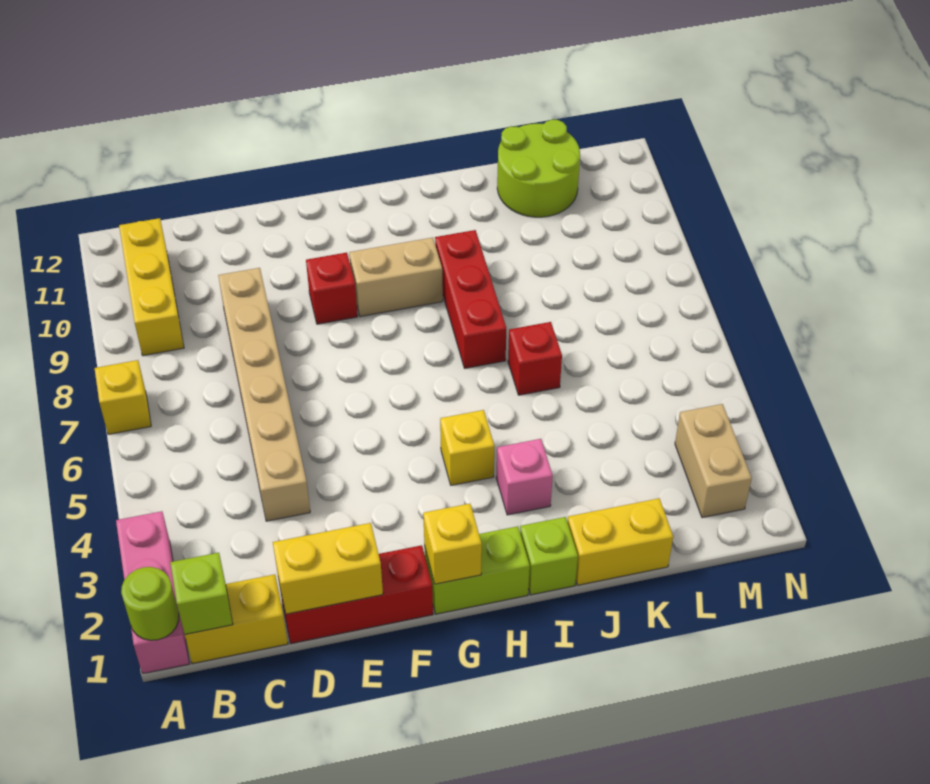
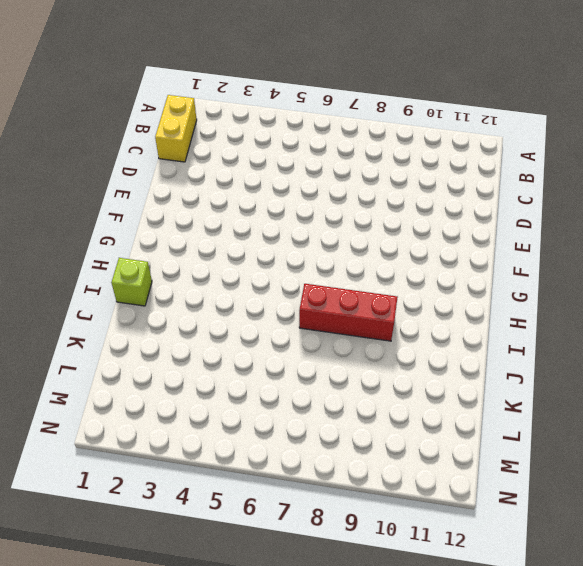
none -> pink 1x3 brick [116,511,189,674]
none -> yellow 1x1 brick [95,360,151,434]
none -> yellow 1x3 brick [119,218,184,356]

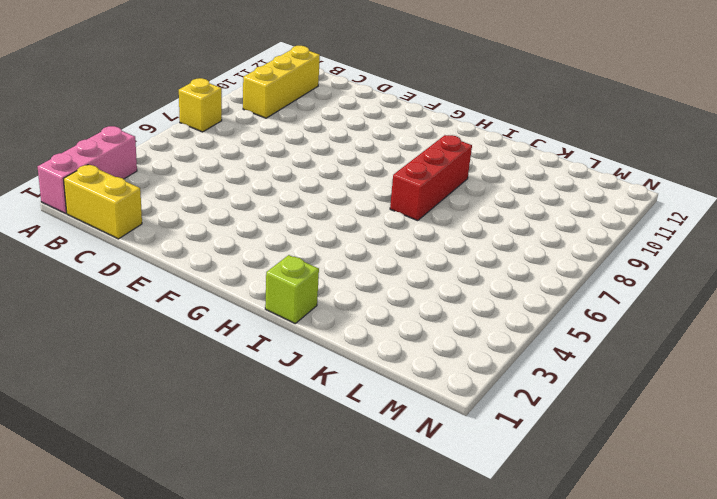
none -> red 1x3 brick [278,545,433,644]
none -> tan 1x6 brick [218,268,310,521]
none -> red 1x1 brick [306,253,358,324]

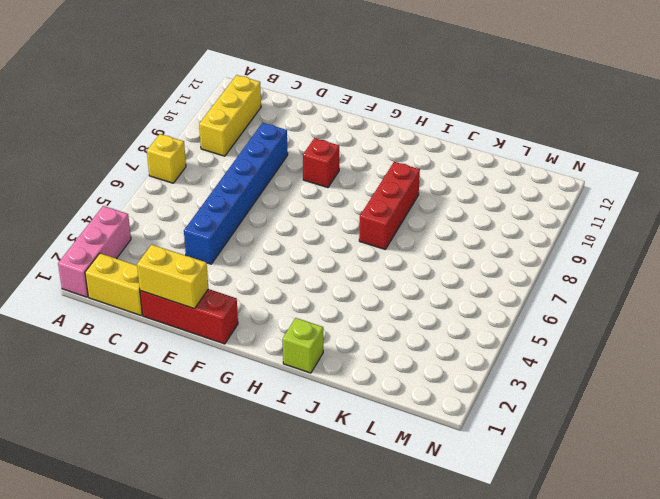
blue 1x6 brick [184,123,288,264] -> tan 1x6 brick [218,268,310,521]
none -> lime 1x2 brick [424,526,530,614]
none -> tan 1x2 brick [349,237,443,317]
none -> yellow 1x1 brick [440,410,494,485]

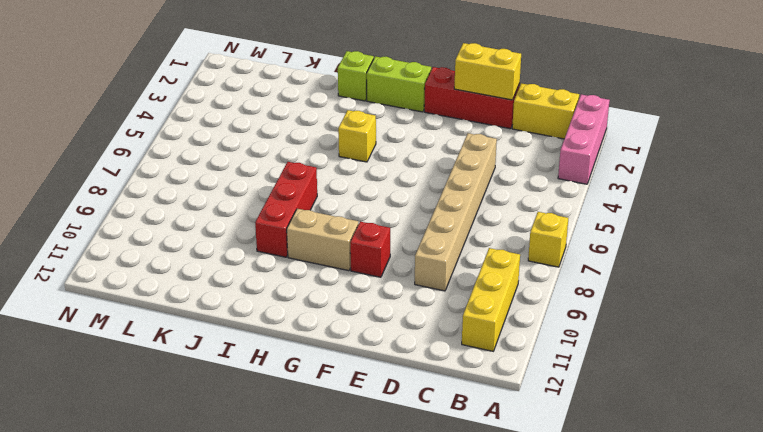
none -> pink 1x1 brick [496,439,553,515]
none -> yellow 1x2 brick [568,498,673,585]
none -> red 1x1 brick [508,322,562,395]

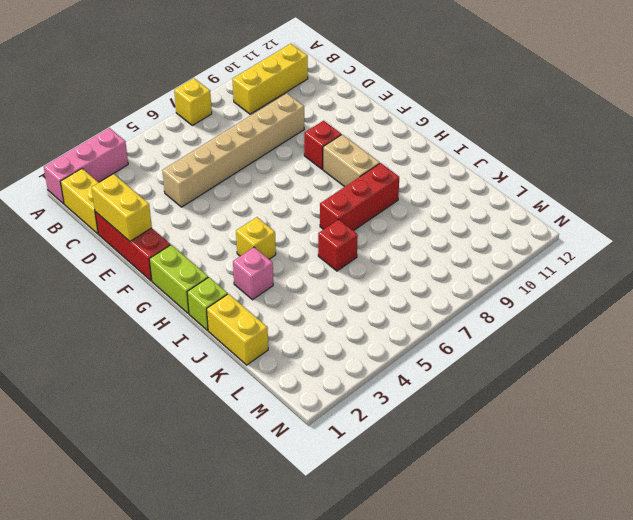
none -> lime 2x2 round brick [497,120,580,217]
none -> tan 1x2 brick [675,404,752,518]
none -> lime 1x1 round brick [121,567,179,640]

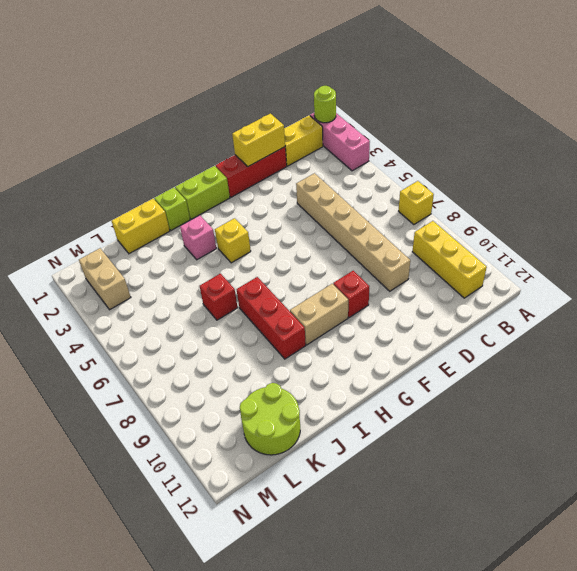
none -> lime 1x1 brick [170,553,233,634]
none -> yellow 1x1 brick [423,504,482,584]

